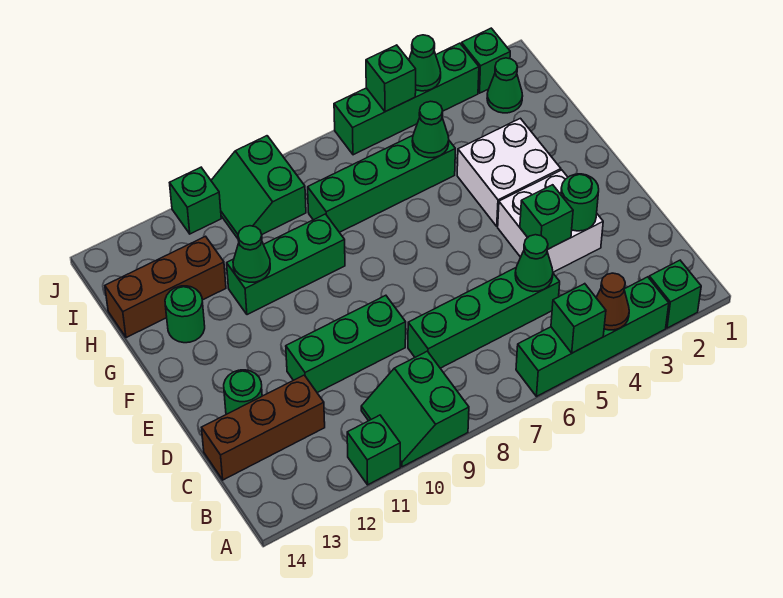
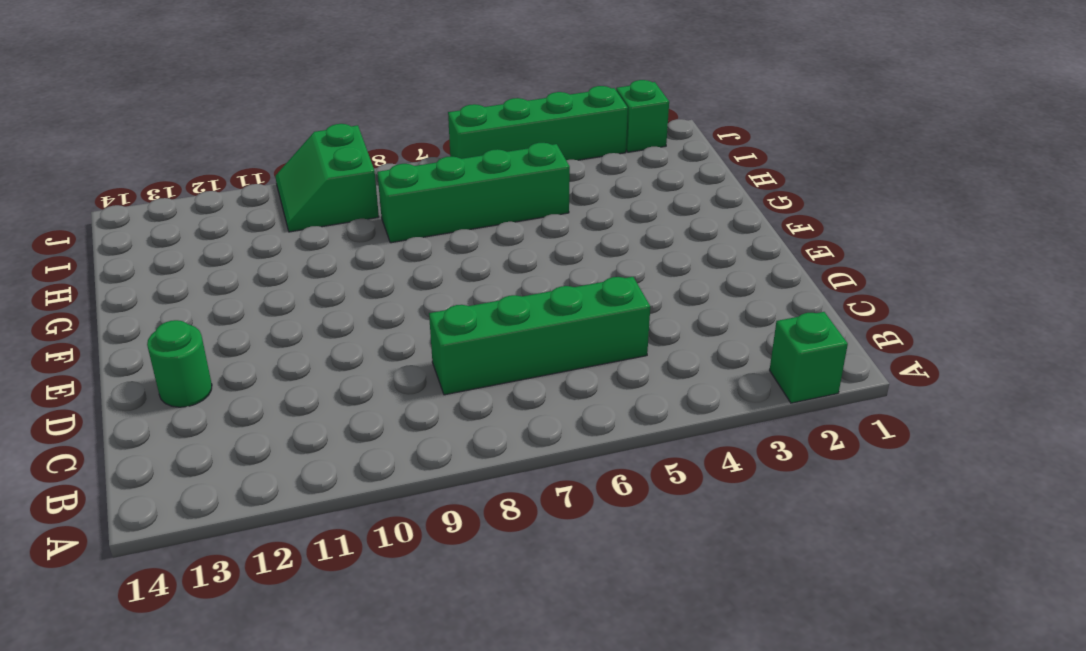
none -> green 1x4 brick [516,277,669,397]
none -> green 2x2 slope [361,351,469,467]
none -> green 1x1 brick [347,415,400,485]

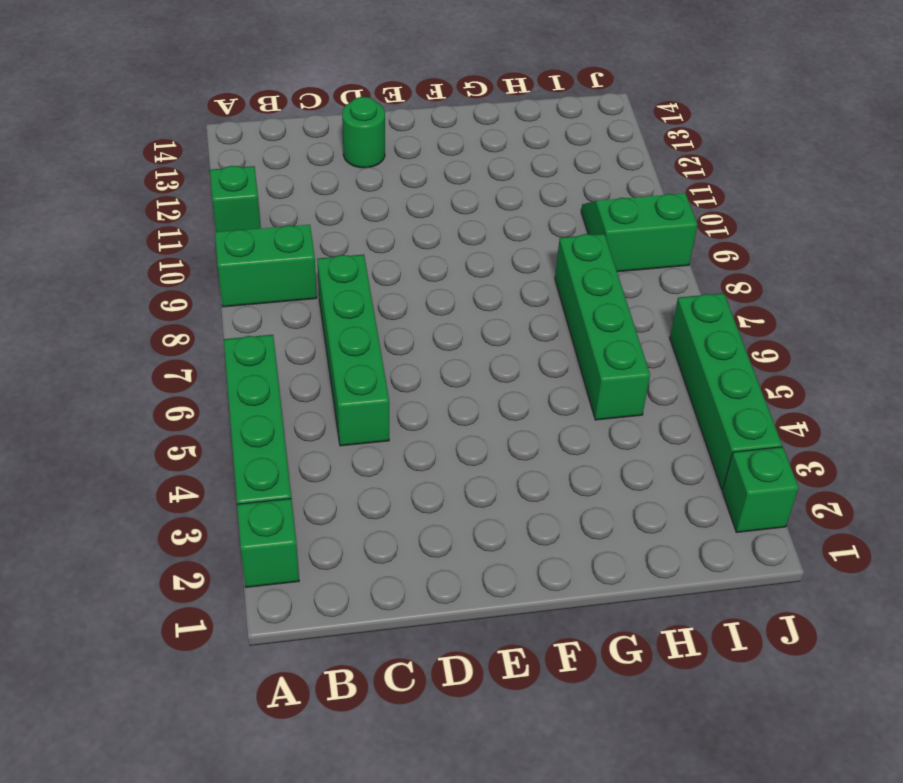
none -> brown 1x3 brick [202,375,325,480]
none -> white 2x2 brick [498,170,603,272]
none -> green 1x3 brick [286,295,406,393]

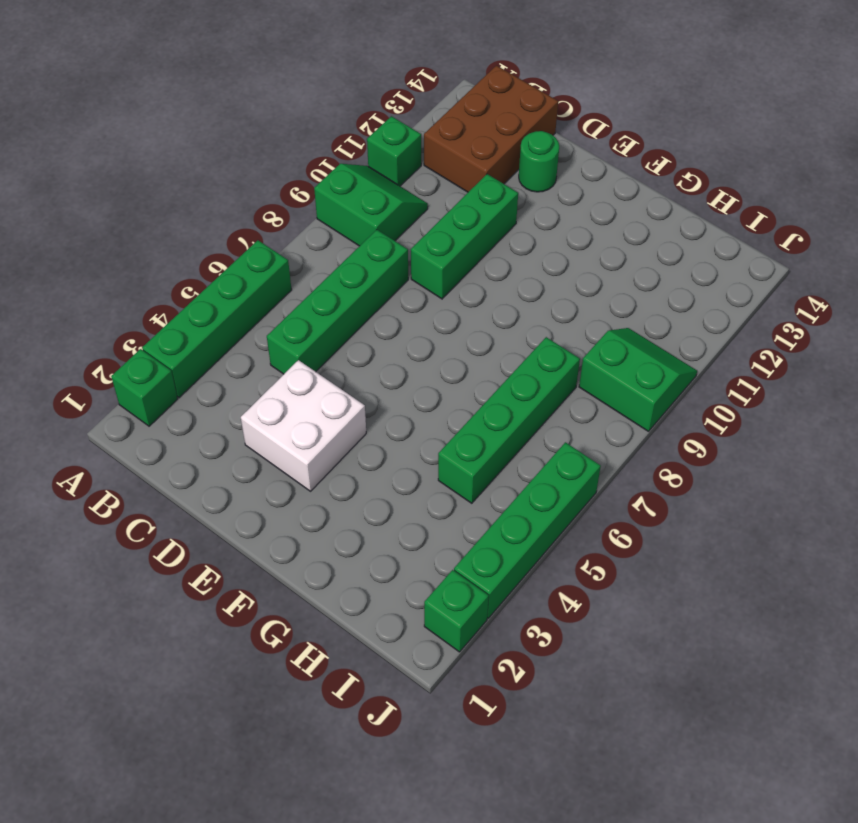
brown 2x3 brick [424,66,558,192] -> brown 1x3 brick [202,375,325,480]
none -> white 2x2 brick [457,118,561,226]
none -> green 1x3 brick [227,214,345,315]
none -> green 1x1 round brick [165,286,205,343]

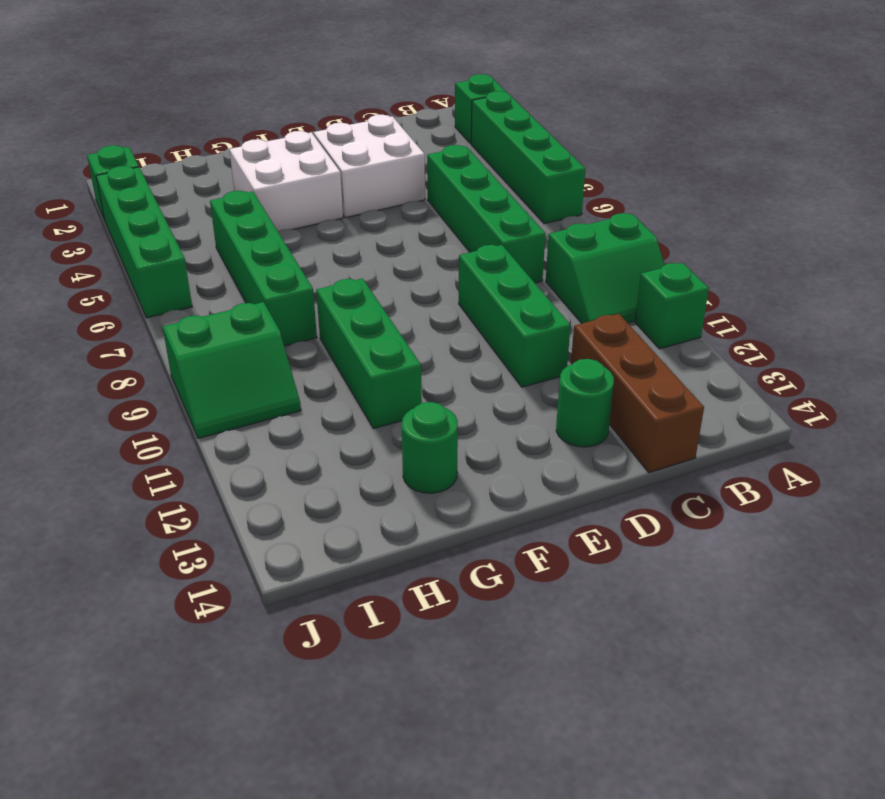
none -> brown 1x3 brick [105,236,226,338]
none -> green 1x1 cone [487,58,523,113]
none -> green 1x1 brick [170,167,221,234]

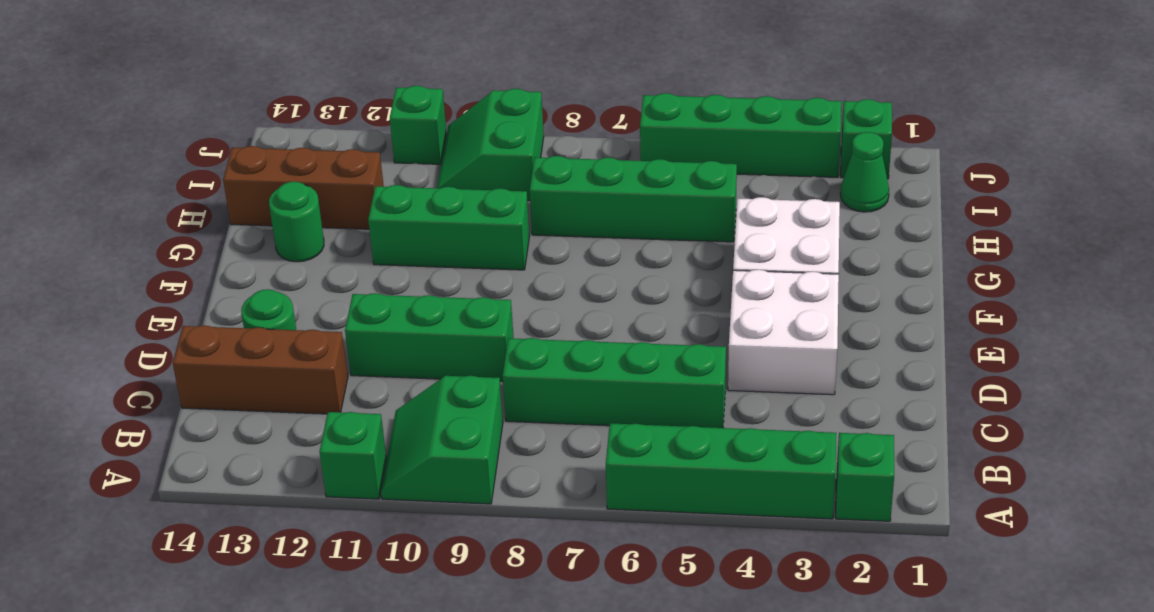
none -> brown 1x1 cone [596,273,629,330]
none -> green 1x1 brick [551,284,606,353]
none -> green 1x1 cone [515,235,553,292]

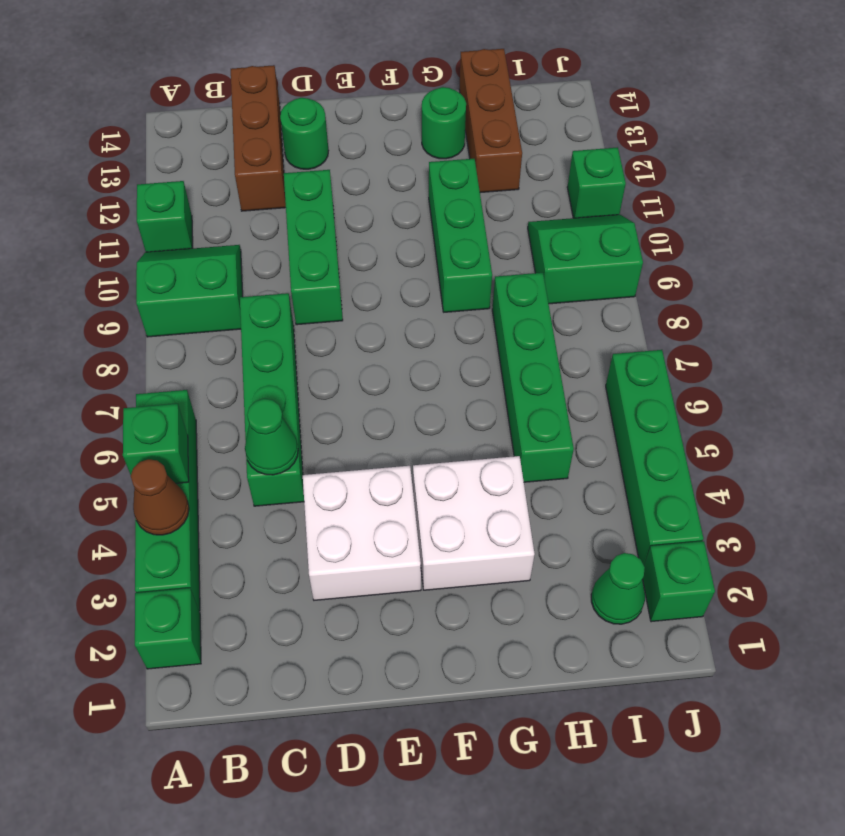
none -> green 1x1 round brick [561,174,599,231]
none -> green 1x1 brick [520,185,573,249]
none -> green 1x1 cone [233,226,270,282]

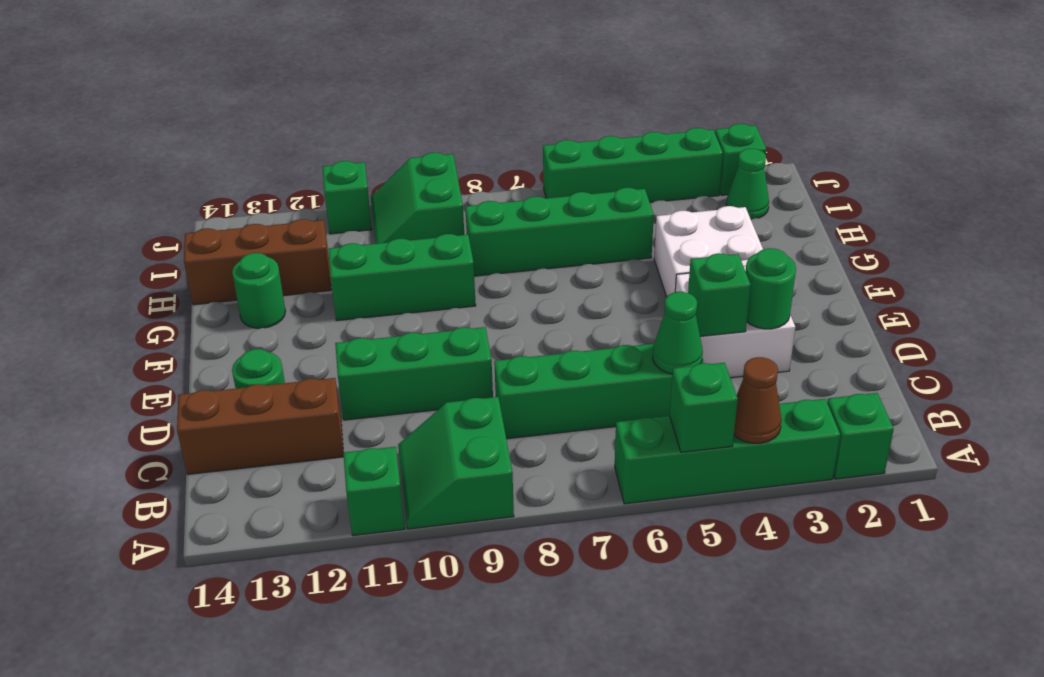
none -> green 1x1 cone [233,226,270,282]
none -> green 1x1 cone [412,101,449,158]
none -> green 1x1 cone [409,35,441,91]

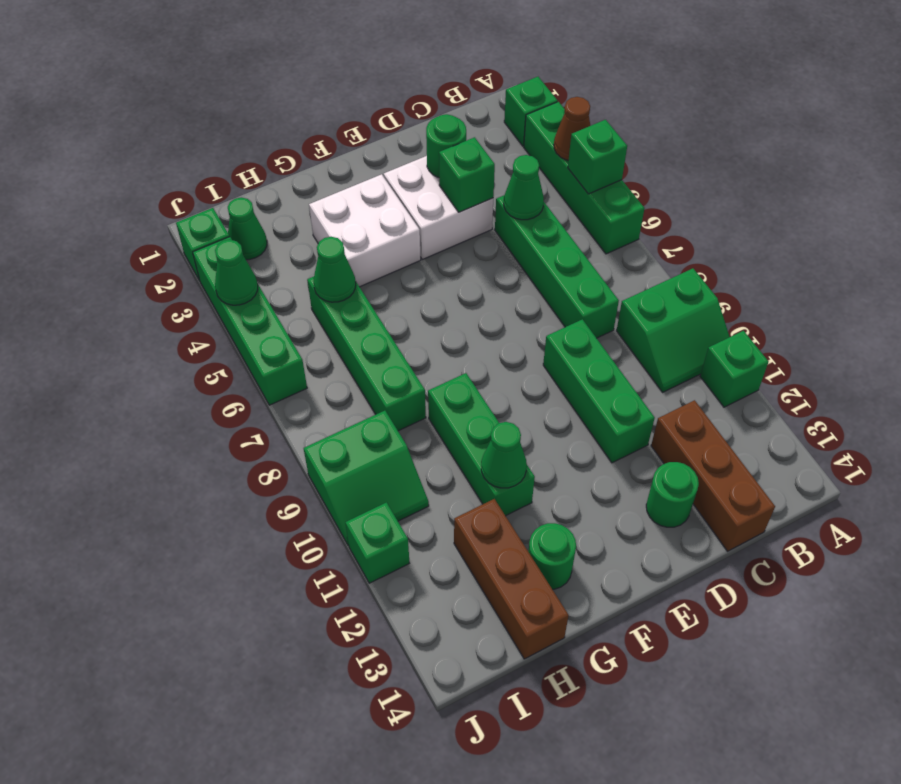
none -> green 1x1 brick [366,45,416,112]

